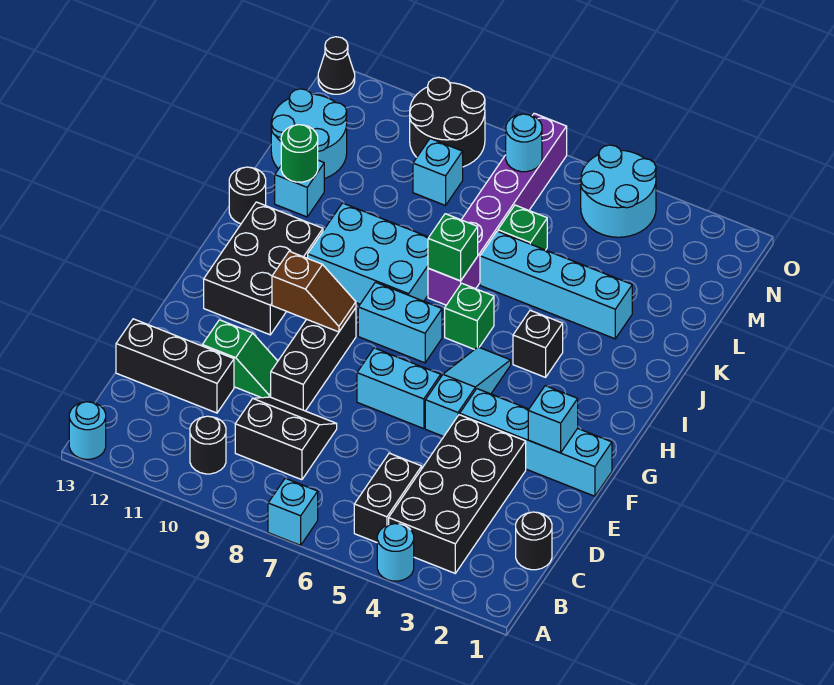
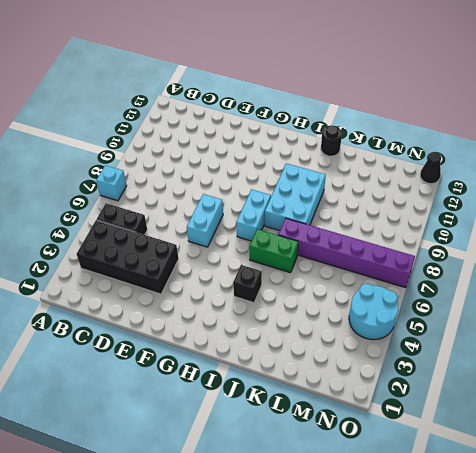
green 1x2 brick [249,229,298,273] -> green 1x1 brick [445,283,494,350]
none -> cyan 1x1 round brick [377,524,414,581]
none -> cyan 1x1 round brick [69,402,106,459]
none -> black 1x1 round brick [190,416,226,474]
none -> black 1x1 round brick [516,512,552,570]

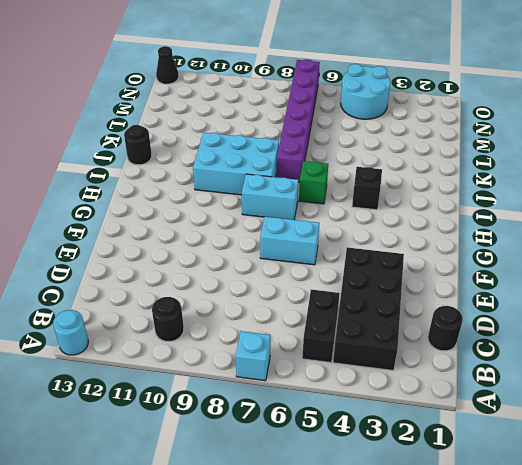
none -> cyan 1x1 round brick [377,524,414,581]
none -> black 2x2 slope [235,397,337,480]
none -> black 1x3 brick [116,319,234,413]
none -> black 1x3 brick [271,308,356,411]

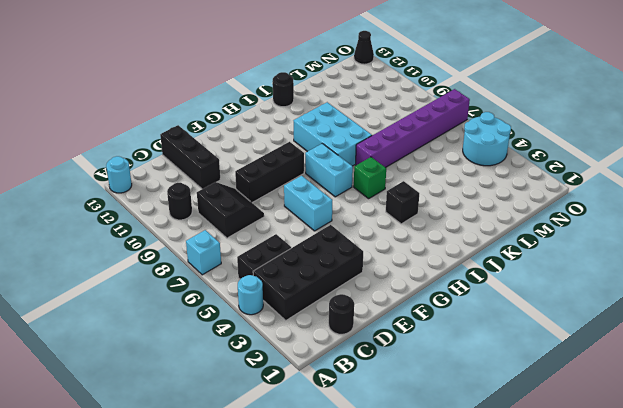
none -> green 1x2 slope [202,320,278,398]
none -> cyan 1x4 brick [460,389,612,496]
none -> cyan 1x3 slope [425,347,511,437]
none -> black 2x3 brick [204,202,323,335]

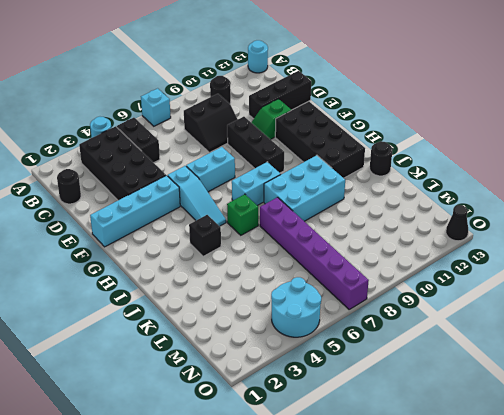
black 2x4 brick [275,101,365,178] -> black 2x3 brick [204,202,323,335]
none -> cyan 1x4 brick [480,231,632,339]
none -> cyan 1x1 brick [275,160,324,217]
none -> green 1x1 brick [498,205,547,250]
none -> cyan 2x2 round brick [271,89,347,179]

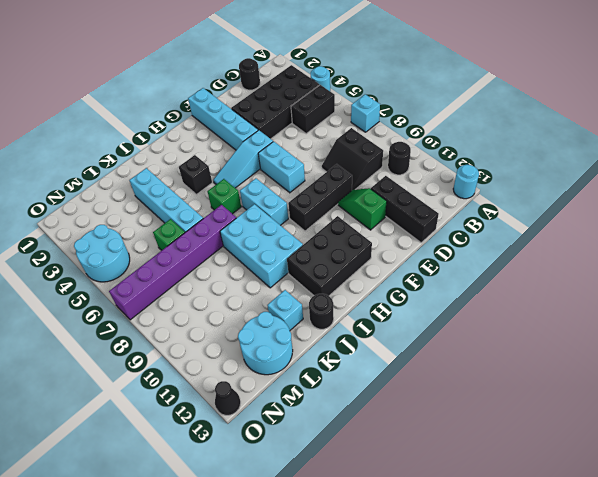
none -> cyan 1x1 brick [413,138,463,206]
none -> black 2x2 round brick [410,77,485,167]
none -> cyan 1x1 brick [528,386,578,453]
none -> brown 1x2 slope [272,251,356,332]

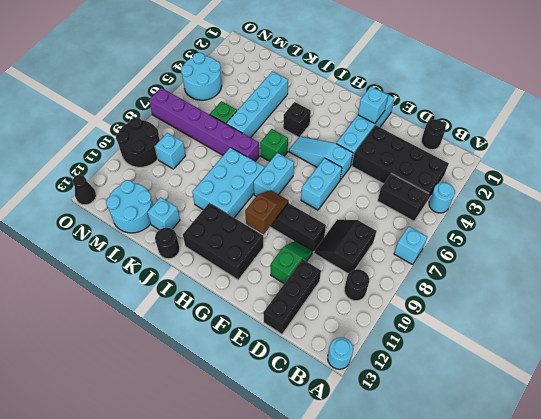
none -> green 1x1 brick [428,214,478,281]
none -> green 1x1 round brick [281,125,318,182]
none -> cyan 1x1 round brick [506,114,542,172]

